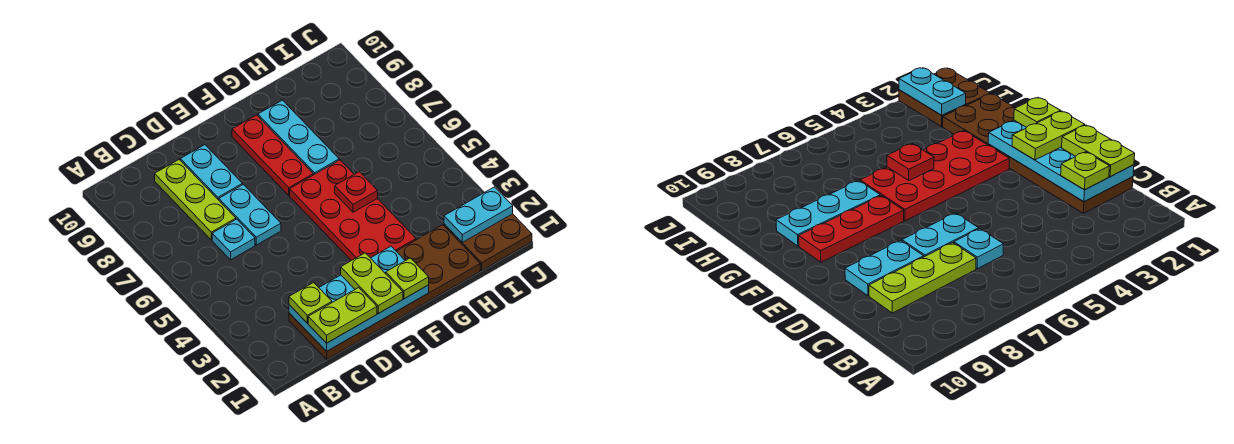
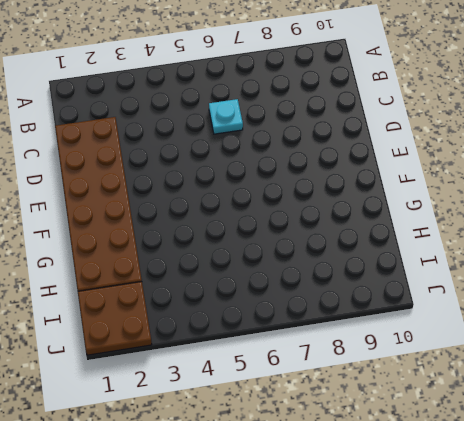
none -> lime 1x3 plate [155,160,236,240]
none -> cyan 1x2 plate [219,184,281,245]
none -> cyan 1x2 plate [180,145,243,200]

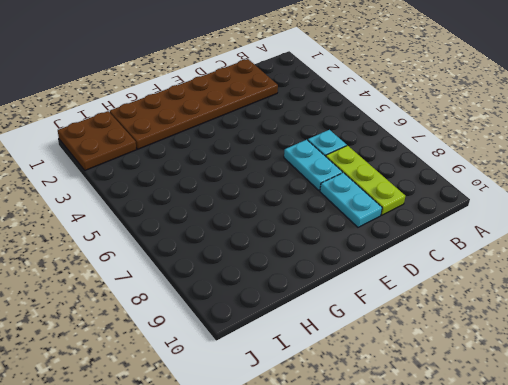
none -> red 2x4 plate [290,160,416,261]
none -> red 1x3 plate [232,115,313,195]
none -> cyan 1x3 plate [258,100,339,175]

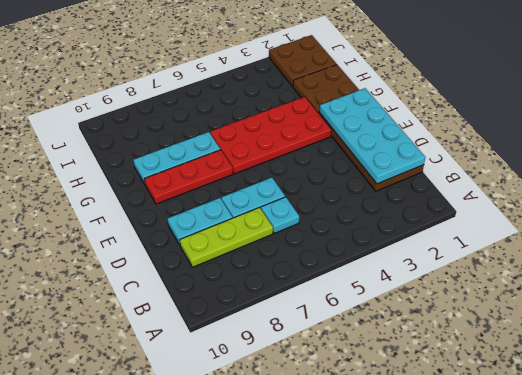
none -> red 1x1 plate [335,172,378,212]
none -> cyan 1x2 plate [444,187,513,242]
none -> lime 1x2 plate [308,288,377,343]

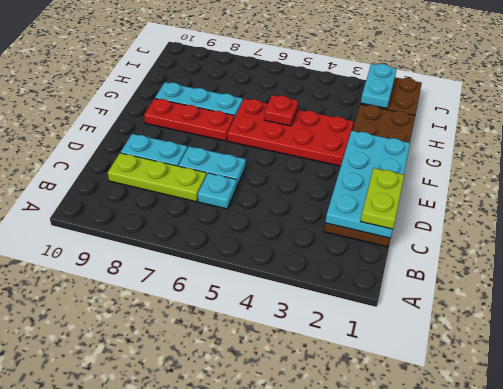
none -> lime 1x1 plate [289,283,332,323]
none -> lime 1x2 plate [341,253,403,314]
none -> lime 1x1 plate [386,258,429,299]

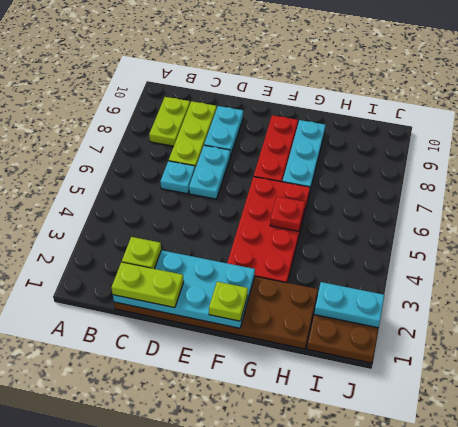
lime 1x2 plate [149,97,190,146] -> lime 1x2 plate moved to [341,253,403,314]

